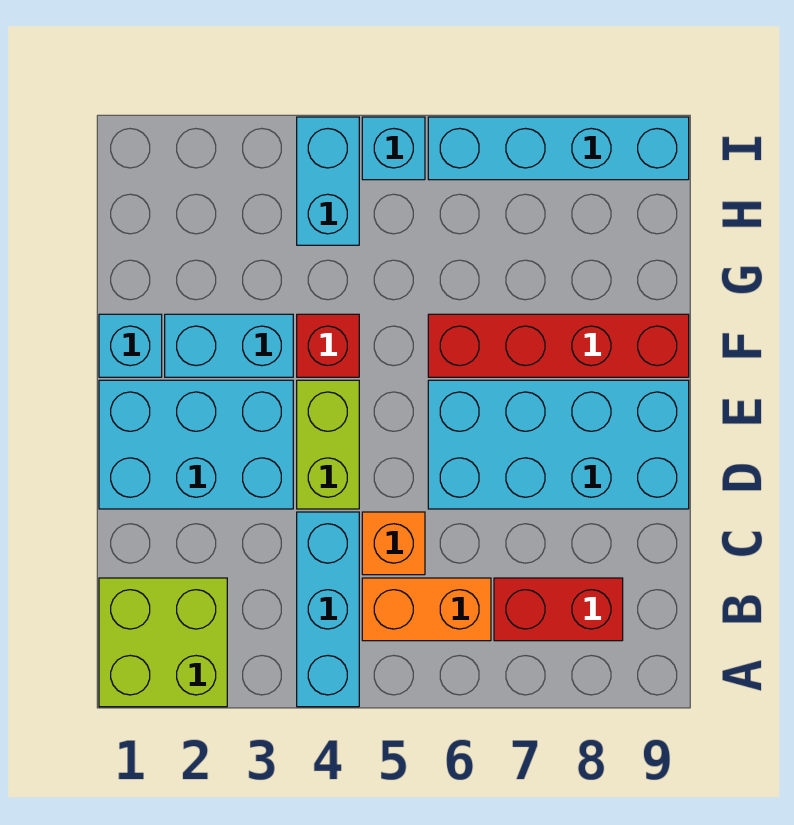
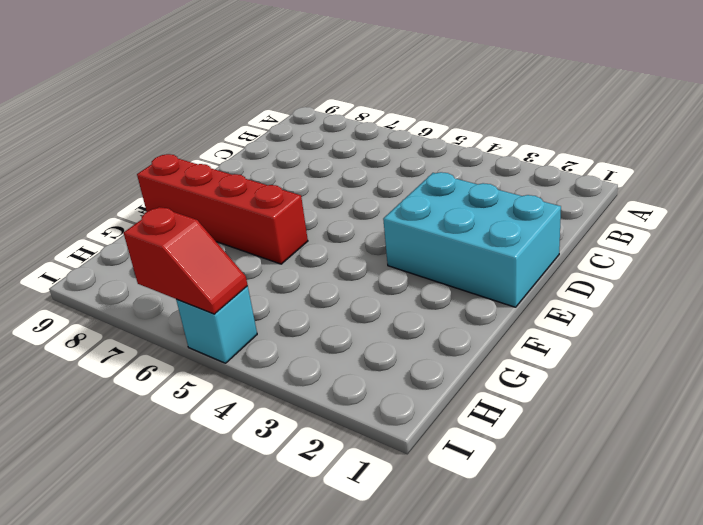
red 1x2 slope [124,207,248,314] -> none
none -> lime 2x2 brick [99,578,227,707]
none -> cyan 1x3 brick [297,512,359,707]
none -> orange 1x2 brick [362,578,491,641]

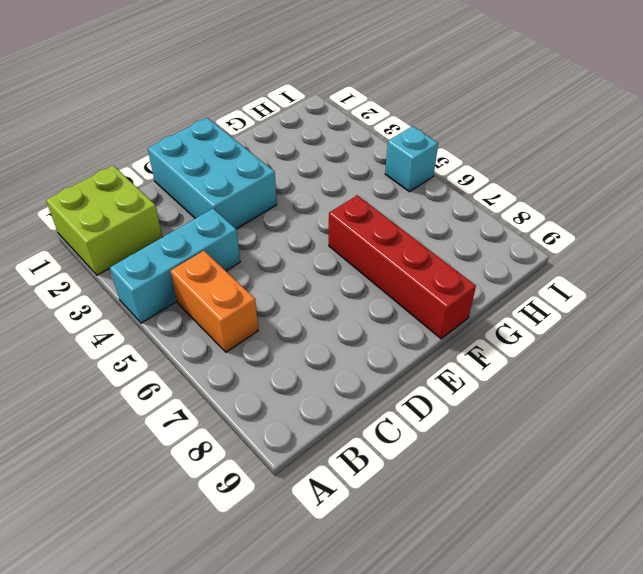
none -> red 1x2 brick [494,578,623,641]
none -> orange 1x1 brick [362,512,425,575]
none -> lime 1x2 brick [297,380,359,509]

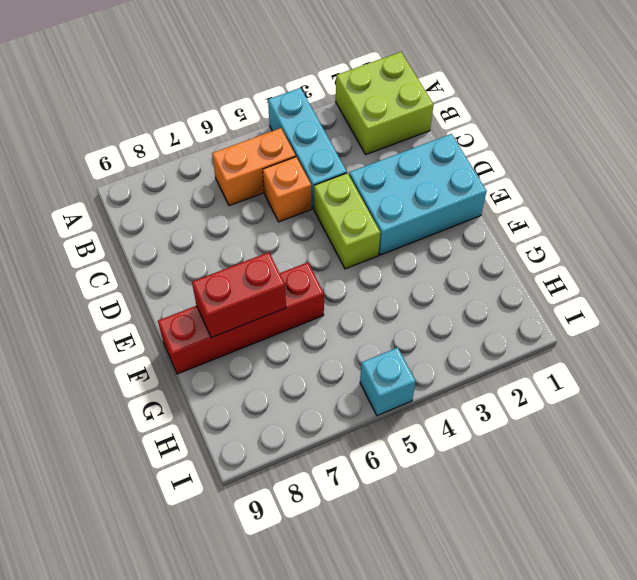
red 1x2 brick [192,252,286,338] -> red 1x2 brick moved to [494,578,623,641]
none -> cyan 2x4 brick [428,380,689,509]
none -> cyan 1x1 brick [99,314,162,377]
none -> cyan 1x2 brick [165,314,293,377]

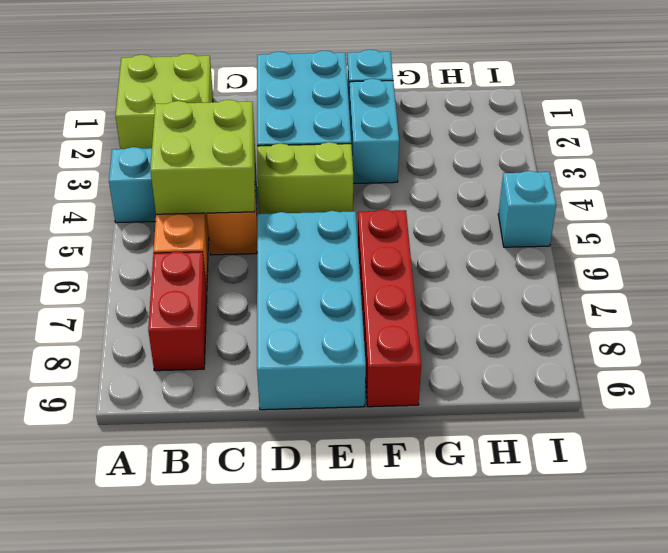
lime 2x2 brick [150,100,255,214] -> none
none -> red 1x1 brick [297,314,359,377]
none -> cyan 1x2 brick [297,117,359,245]
none -> cyan 1x4 brick [428,117,689,180]

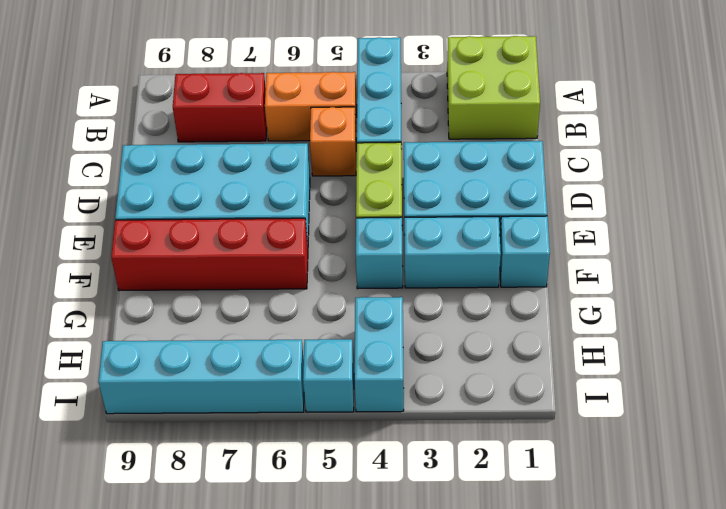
cyan 1x1 brick [356,217,403,289] -> red 1x1 brick [297,314,359,377]

